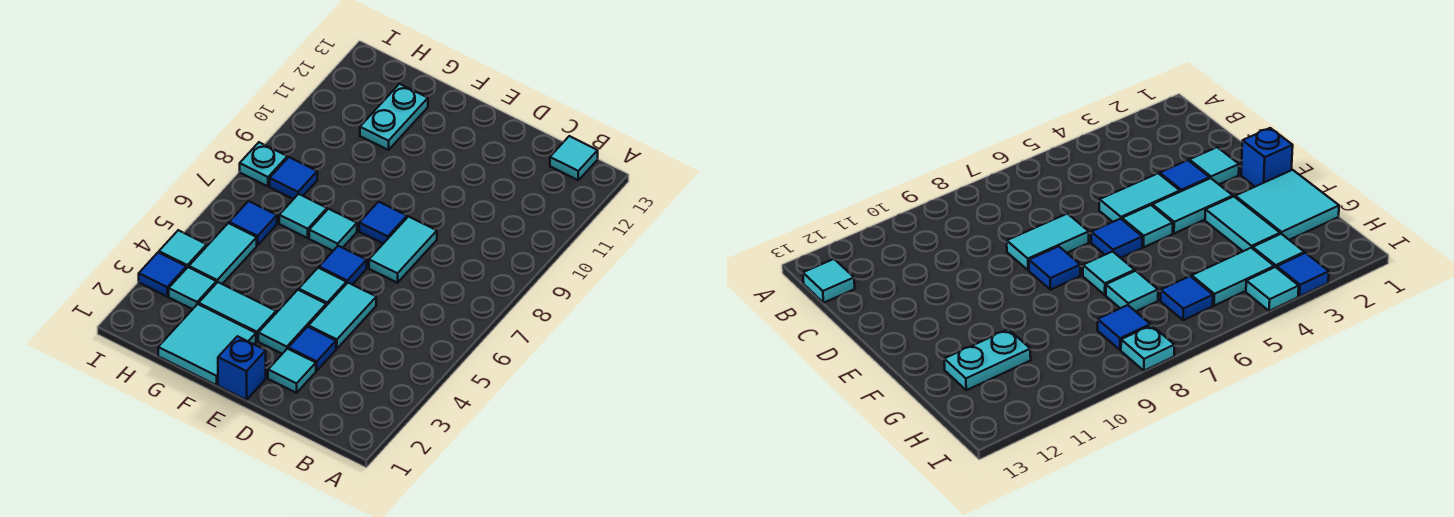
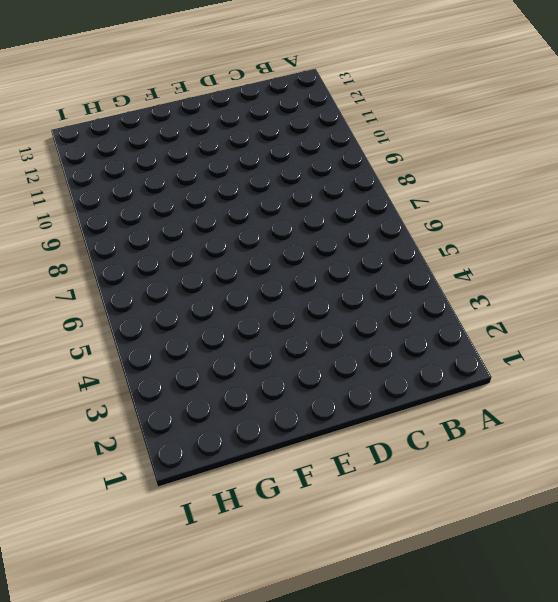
none -> cyan 1x1 tile [550,136,598,180]
none -> cyan 1x1 tile [268,349,316,393]
none -> blue 1x1 tile [288,327,336,371]

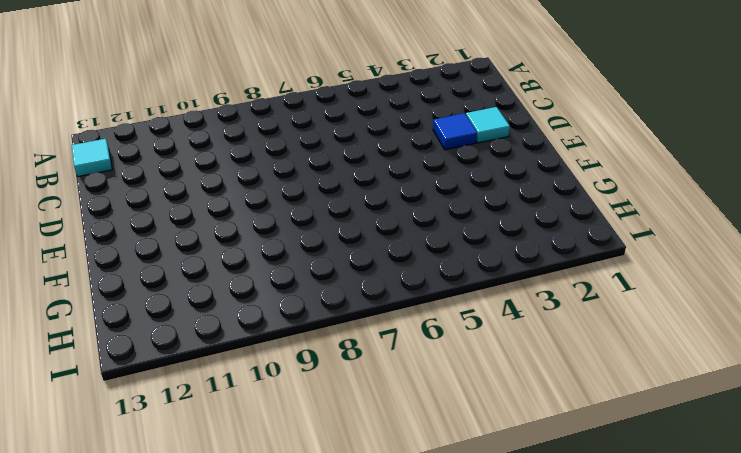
none -> cyan 1x2 tile [309,283,376,349]
none -> cyan 1x2 tile [369,217,437,283]
none -> blue 1x1 brick [218,336,266,400]

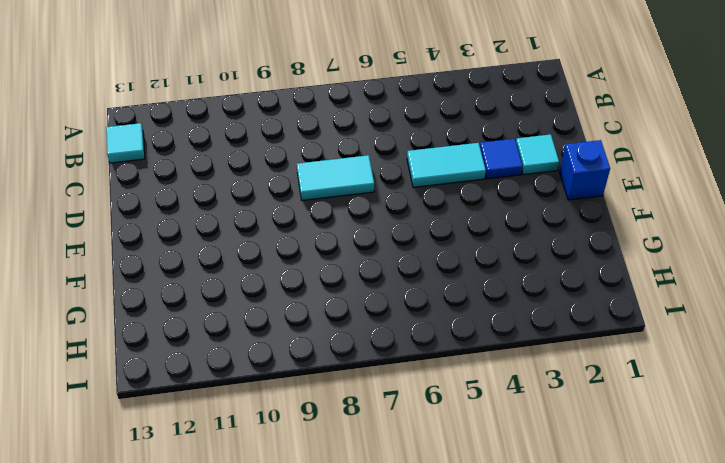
none -> cyan 1x2 tile [258,290,326,354]
none -> cyan 1x1 tile [299,268,346,306]
none -> blue 1x1 tile [319,246,367,285]

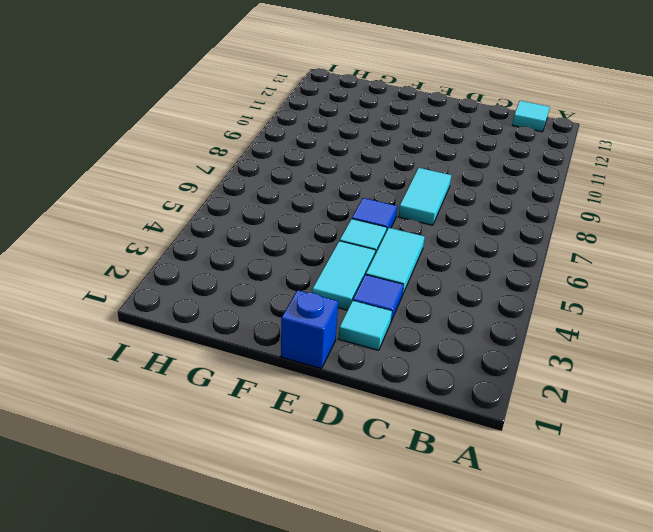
none -> blue 1x1 tile [359,202,407,244]
none -> cyan 2x2 tile [158,304,256,385]
none -> cyan 1x2 tile [199,282,276,341]

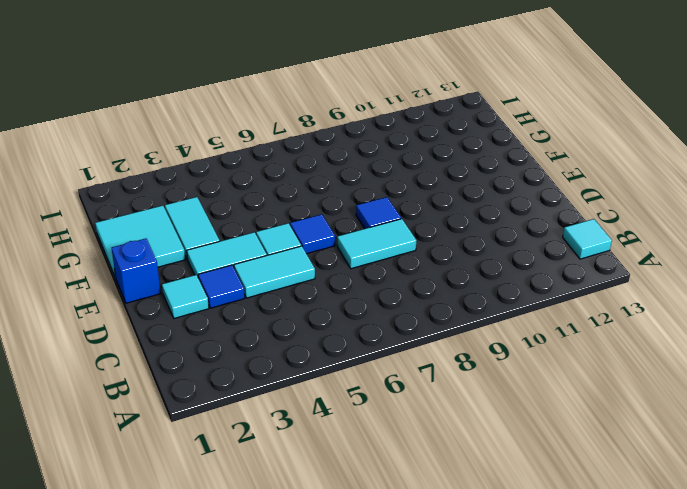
none -> cyan 1x1 tile [309,209,357,251]
none -> cyan 1x1 tile [279,194,327,238]
none -> cyan 1x2 plate [360,84,428,150]

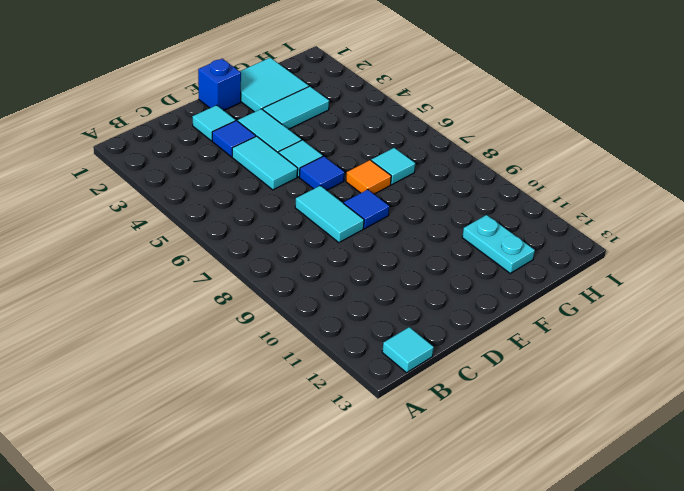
orange 1x1 tile [346,160,391,194] -> cyan 1x1 tile [309,209,357,251]
none -> cyan 1x1 tile [169,267,216,309]
none -> cyan 1x2 tile [189,223,257,284]
none -> blue 1x1 tile [229,201,277,245]

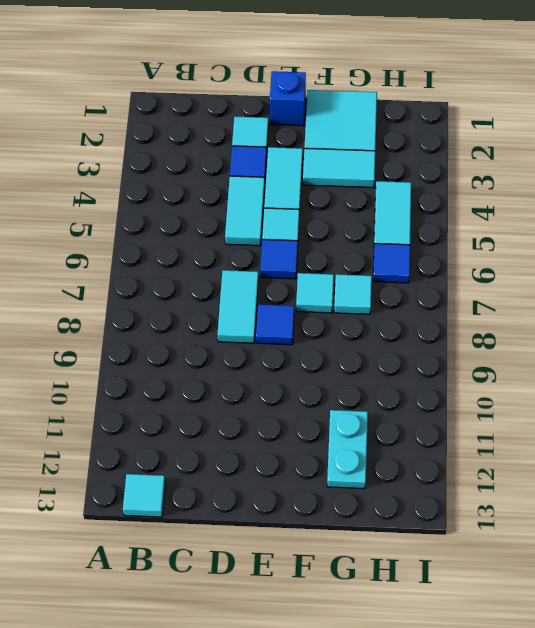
none -> cyan 1x1 tile [169,267,216,309]
none -> blue 1x1 tile [270,157,317,199]
none -> blue 1x1 tile [139,252,186,296]

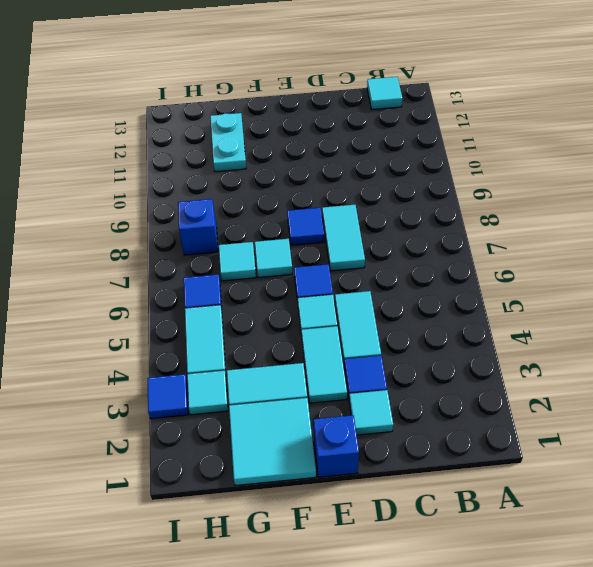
blue 1x1 brick [178,199,218,255] -> blue 1x1 tile [270,157,317,199]
none -> cyan 1x1 tile [159,230,207,269]
none -> cyan 1x1 plate [240,142,287,186]

